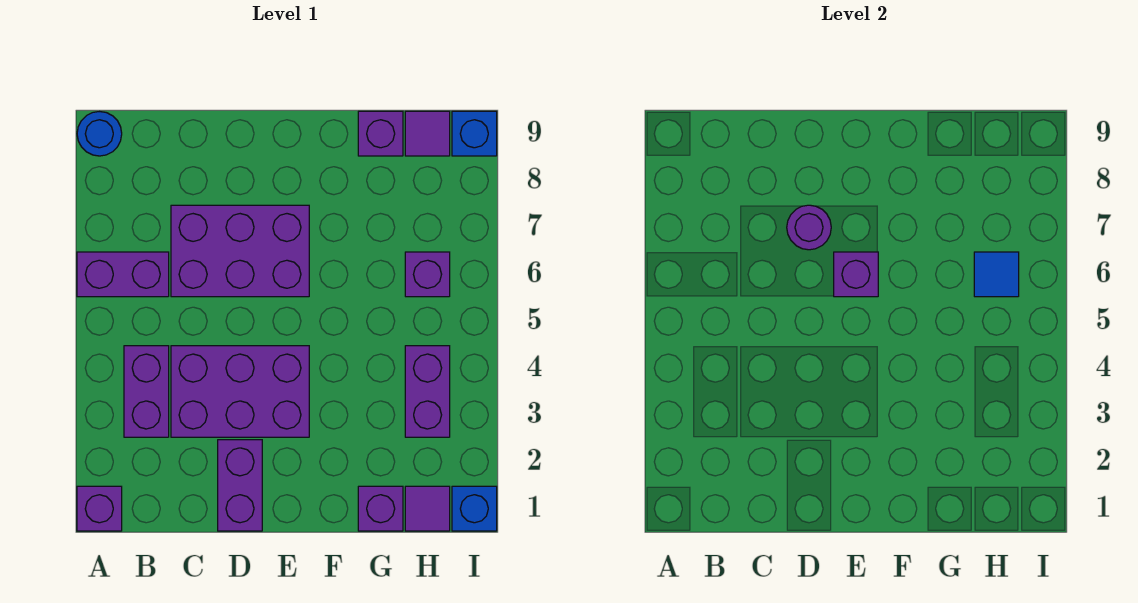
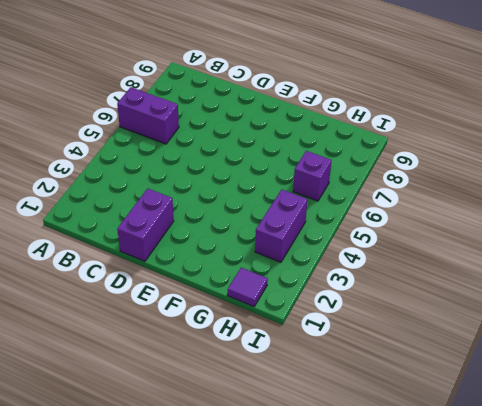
none -> purple 1x1 brick [77,486,122,531]
none -> blue 1x1 round brick [77,112,122,156]
none -> purple 1x2 brick [124,346,169,437]

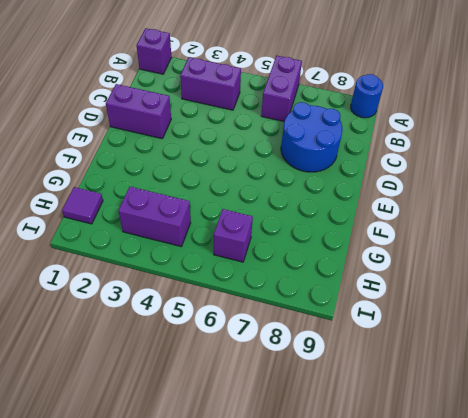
blue 2x2 round brick [281,102,343,172] -> purple 2x3 brick [171,205,309,297]
none -> purple 2x3 brick [171,346,309,437]
none -> purple 1x1 brick [358,486,403,531]
none -> purple 1x1 brick [358,111,403,156]

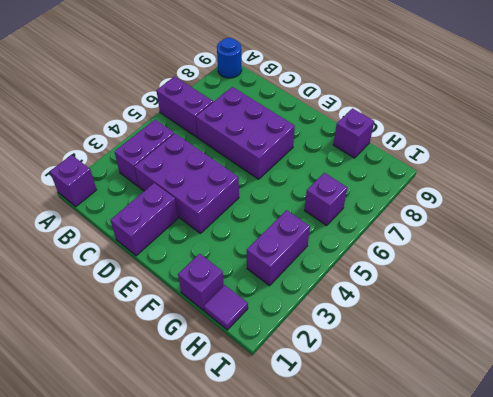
none -> purple 1x1 tile [405,111,450,156]
none -> blue 1x1 brick [452,486,497,531]
none -> blue 1x1 brick [452,111,497,156]

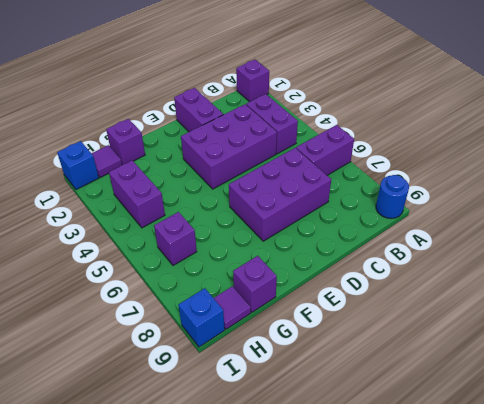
none -> purple 1x1 round brick [787,205,831,250]
none -> purple 1x1 brick [834,252,878,297]
none -> blue 1x1 tile [974,252,1019,297]

